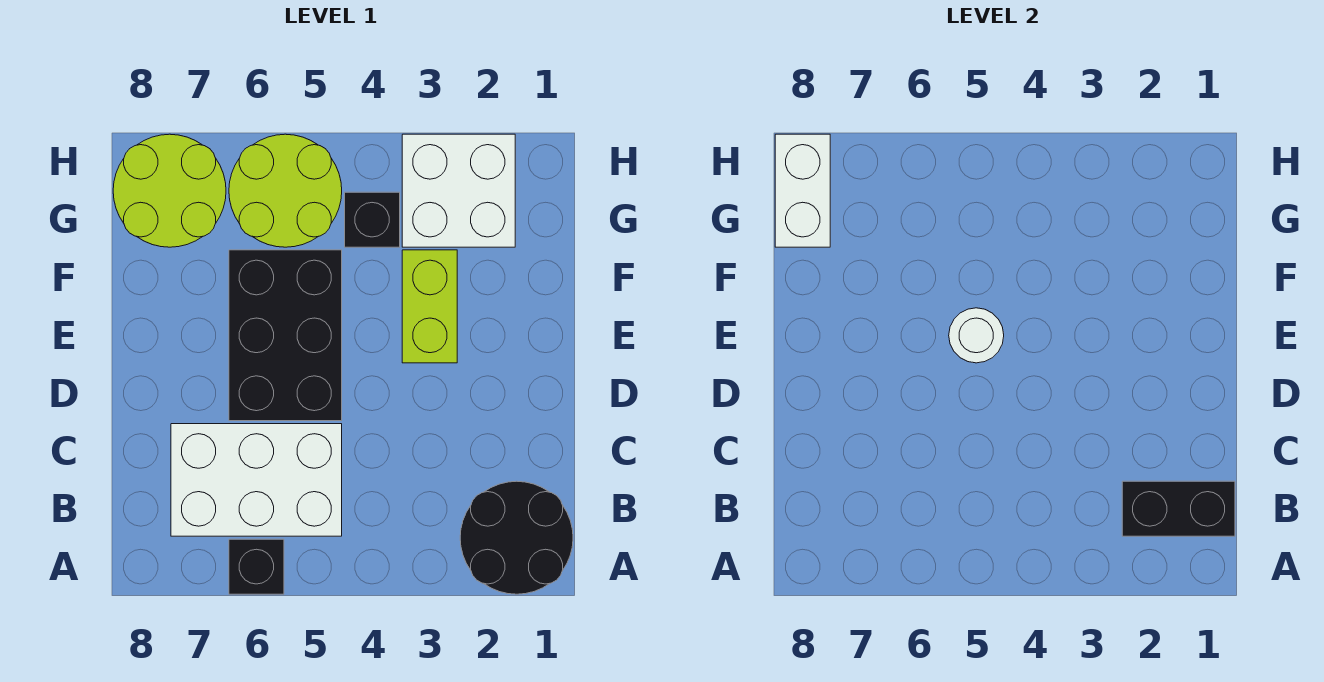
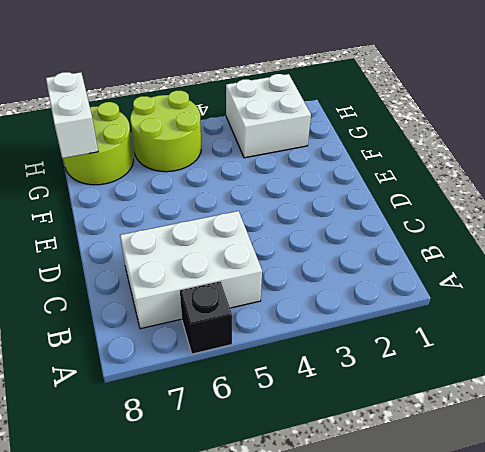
none -> black 2x2 round brick [460,481,573,594]
none -> black 2x3 brick [229,250,342,421]
none -> lime 1x2 brick [402,250,457,363]

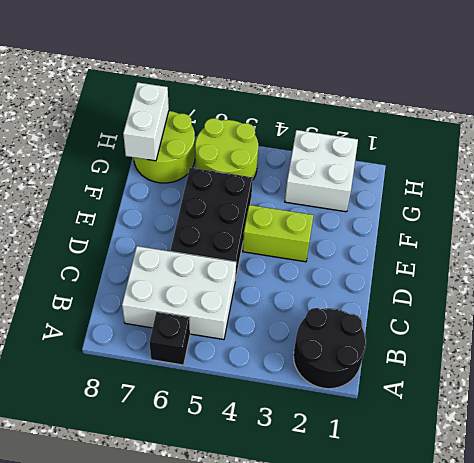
lime 1x2 brick [243,205,314,262] -> lime 1x2 brick turned to [402,250,457,363]
none -> black 1x1 brick [345,192,400,247]
none -> black 1x2 brick [1122,481,1235,536]
none -> white 1x1 round brick [949,308,1004,363]

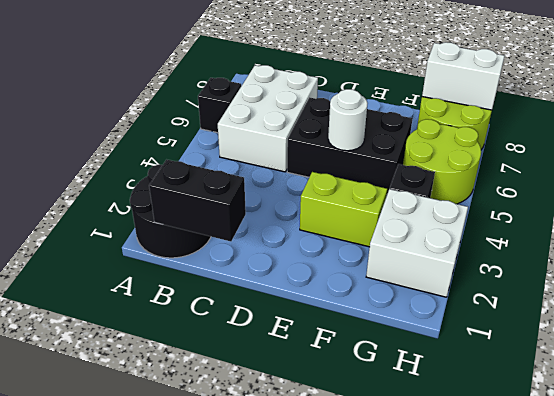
black 1x2 brick [149,160,246,241] -> black 1x2 brick turned to [1122,481,1235,536]

